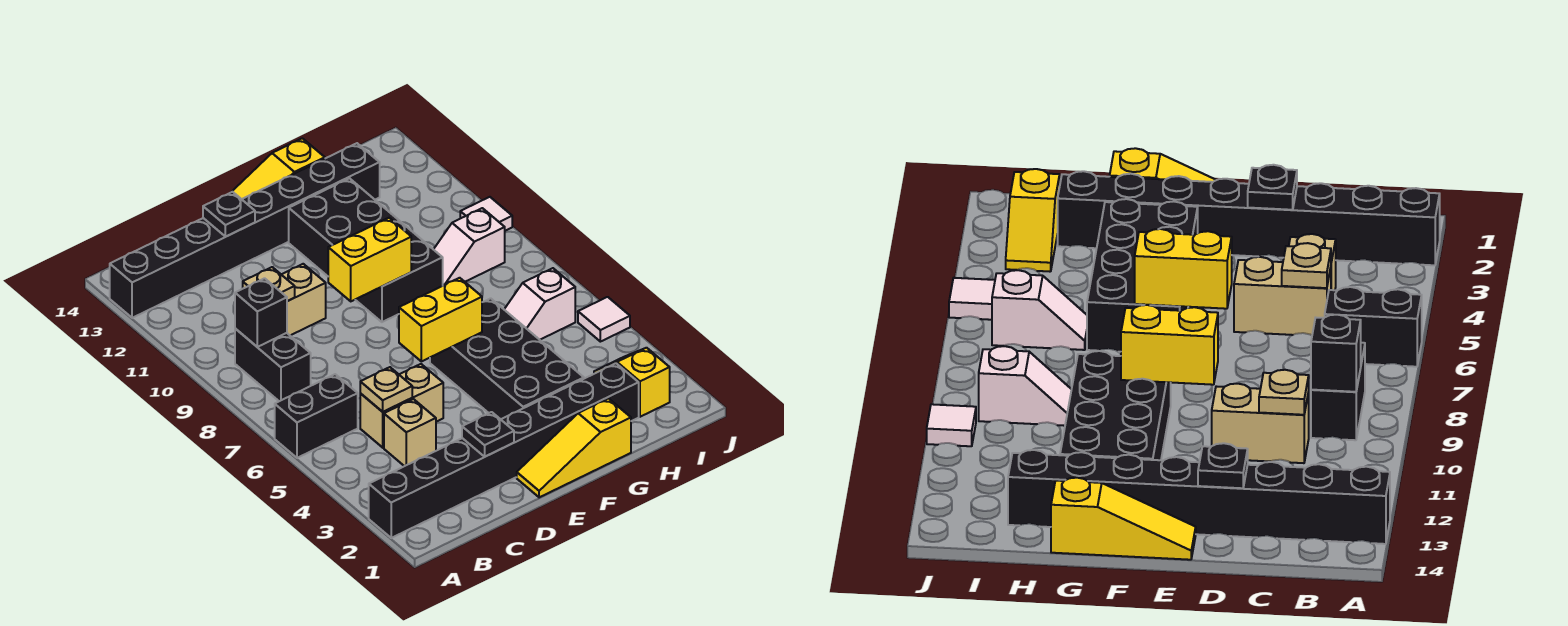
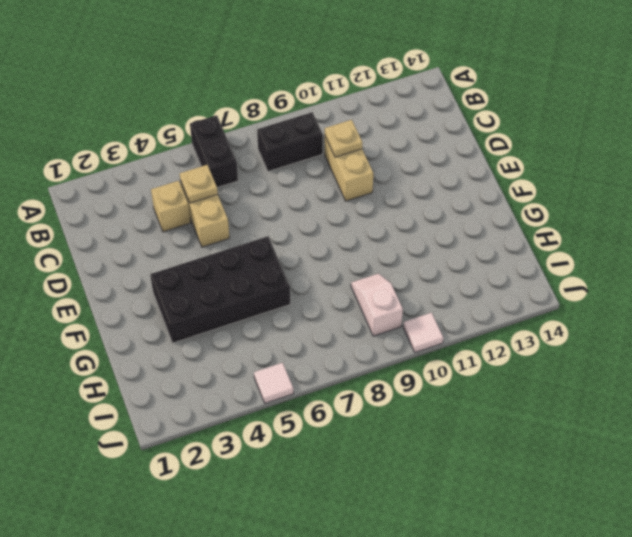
none -> black 1x8 brick [369,363,639,538]
none -> black 1x8 brick [110,143,380,318]
none -> yellow 1x3 slope [517,399,631,497]

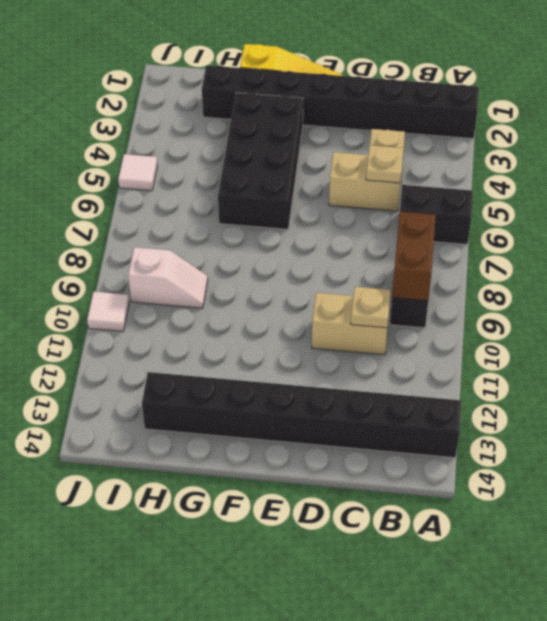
brown 1x2 brick [392,212,436,301] -> black 1x1 brick [235,278,287,347]
none -> yellow 1x3 slope [232,138,325,199]
none -> black 2x4 brick [289,178,443,322]
none -> white 1x2 slope [504,268,575,340]

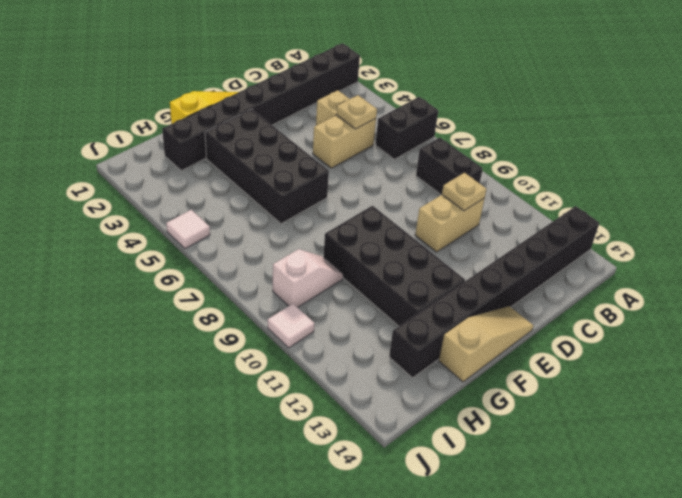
tan 1x3 slope [439,306,533,382] -> yellow 1x3 slope [232,138,325,199]
none -> white 1x2 slope [504,268,575,340]
none -> yellow 1x2 slope [594,348,670,417]
none -> black 1x1 brick [235,278,287,347]

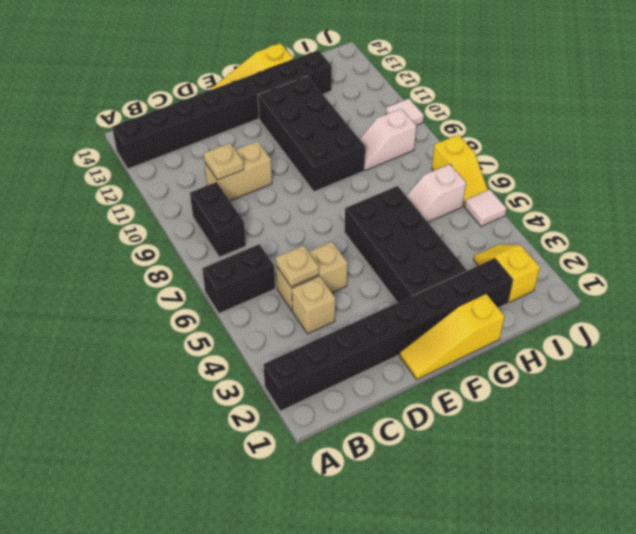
yellow 1x2 slope [432,135,488,206] -> none
none -> black 1x1 brick [235,278,287,347]
none -> black 1x1 plate [462,412,514,457]
none -> black 1x1 plate [203,192,255,237]

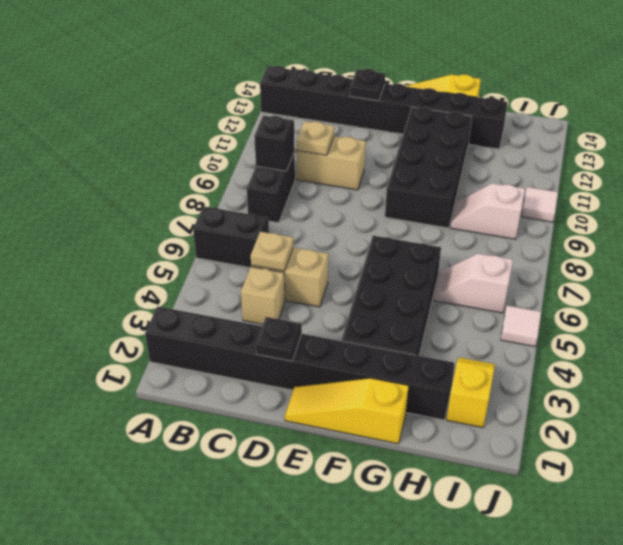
none -> yellow 1x2 brick [399,278,482,362]
none -> yellow 1x2 brick [328,218,411,301]

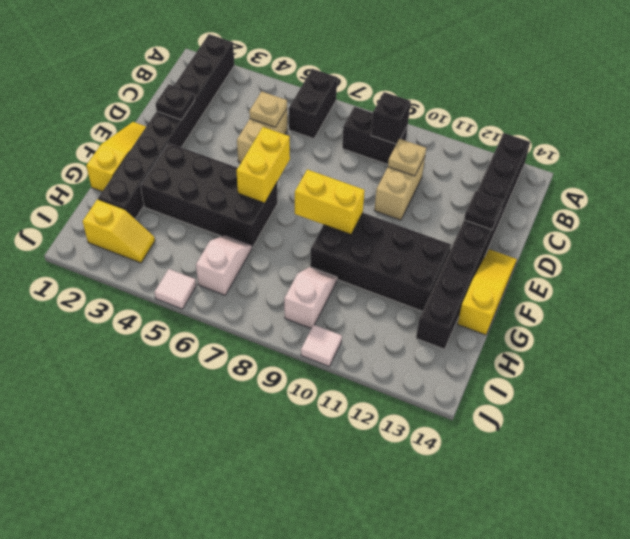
yellow 1x2 brick [295,169,365,234] -> yellow 1x2 brick turned to [328,218,411,301]
none -> tan 1x1 brick [384,399,436,466]

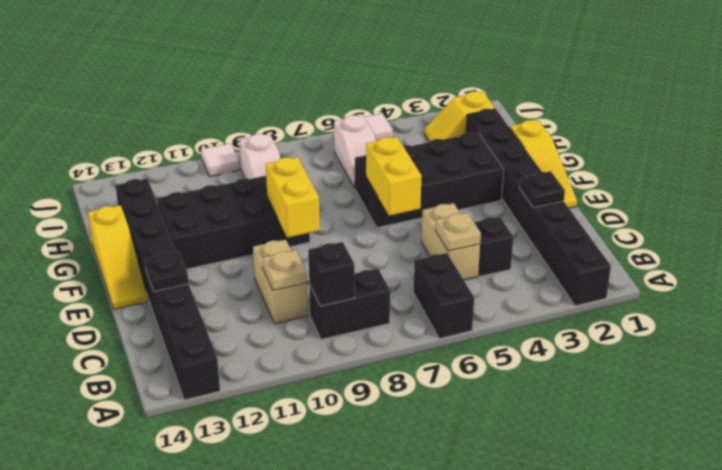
black 1x1 brick [474,217,513,276] -> tan 1x1 brick [384,399,436,466]

